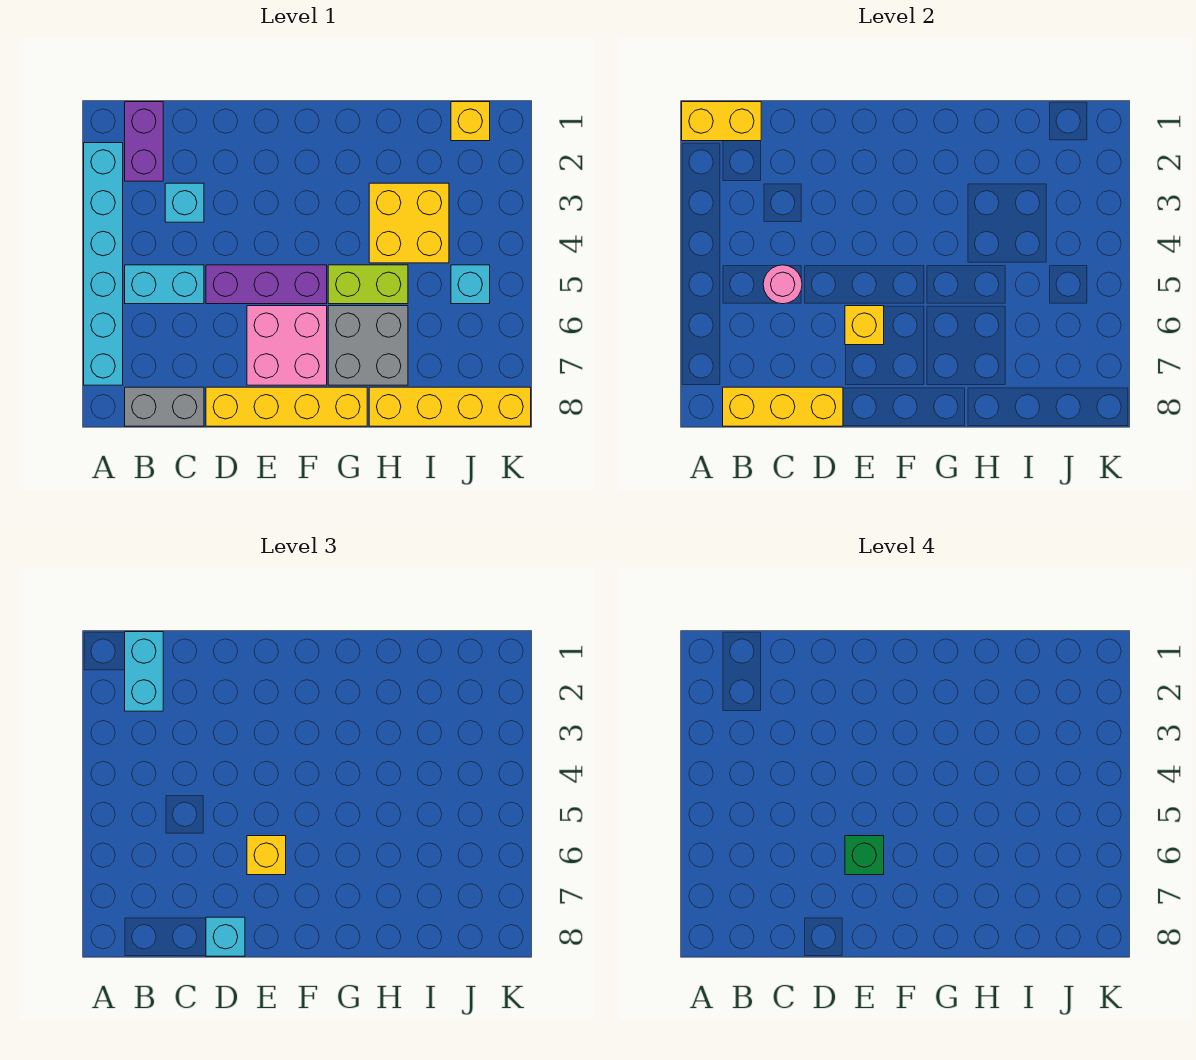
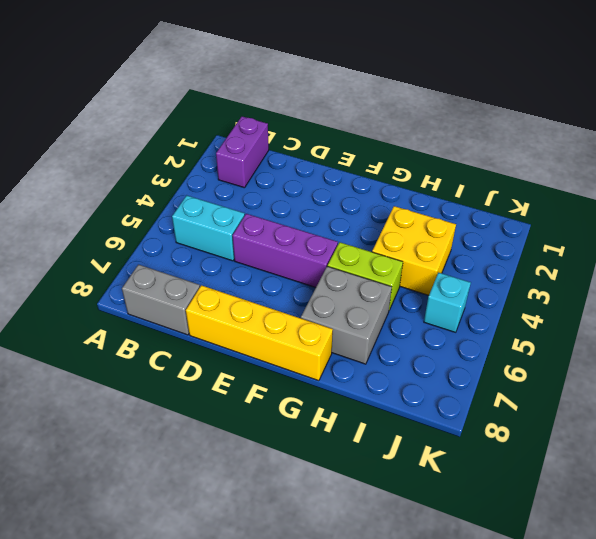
none -> cyan 1x6 brick [84,143,123,385]
none -> cyan 1x1 brick [165,183,204,222]
none -> pink 2x2 brick [247,306,327,385]

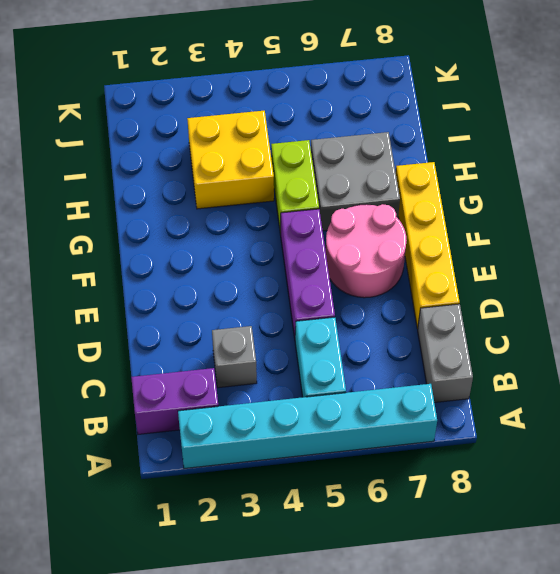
grey 1x1 brick [212,326,257,388] -> cyan 1x1 brick [165,183,204,222]
pink 2x2 round brick [326,204,407,298] -> pink 2x2 brick [247,306,327,385]
none -> yellow 1x4 brick [369,387,531,426]
none -> yellow 1x1 brick [451,102,490,141]
none -> cyan 1x1 brick [451,265,490,304]

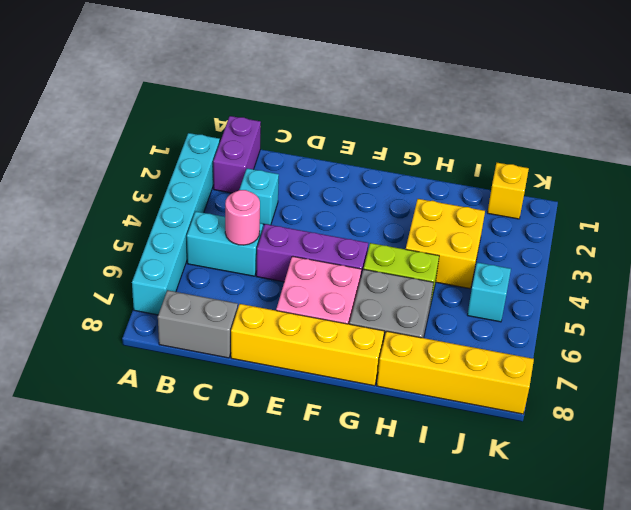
none -> yellow 1x2 brick [682,102,761,141]
none -> yellow 1x3 brick [723,387,843,426]
none -> yellow 1x1 brick [845,306,884,345]

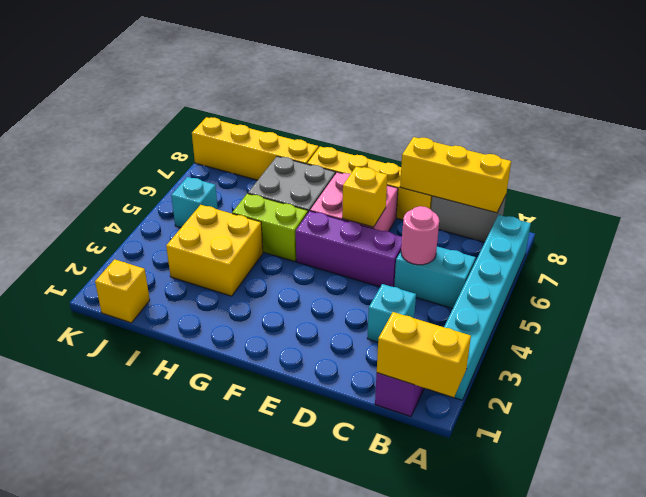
none -> cyan 1x2 brick [125,632,163,711]
none -> cyan 1x1 brick [206,917,245,956]
none -> yellow 1x1 brick [247,836,286,875]

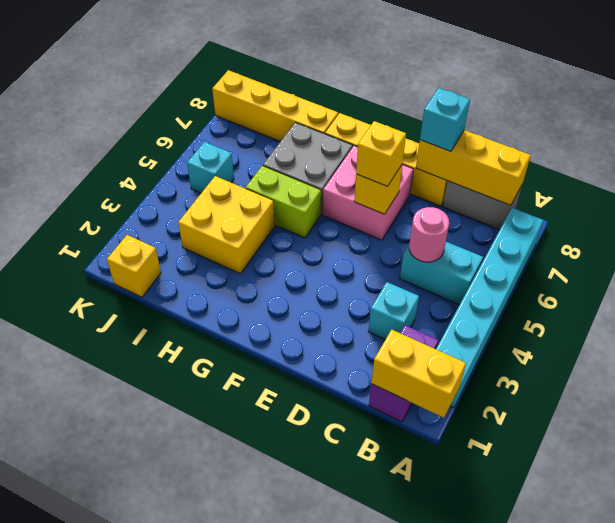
none -> purple 1x3 brick [206,265,327,304]
none -> cyan 1x2 brick [125,632,163,711]
none -> green 1x1 brick [845,836,884,875]

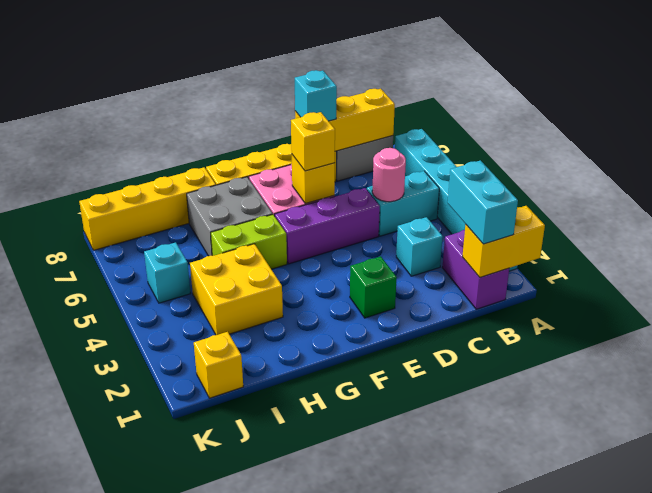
green 1x1 brick [350,256,397,318] -> green 1x1 brick moved to [845,836,884,875]

